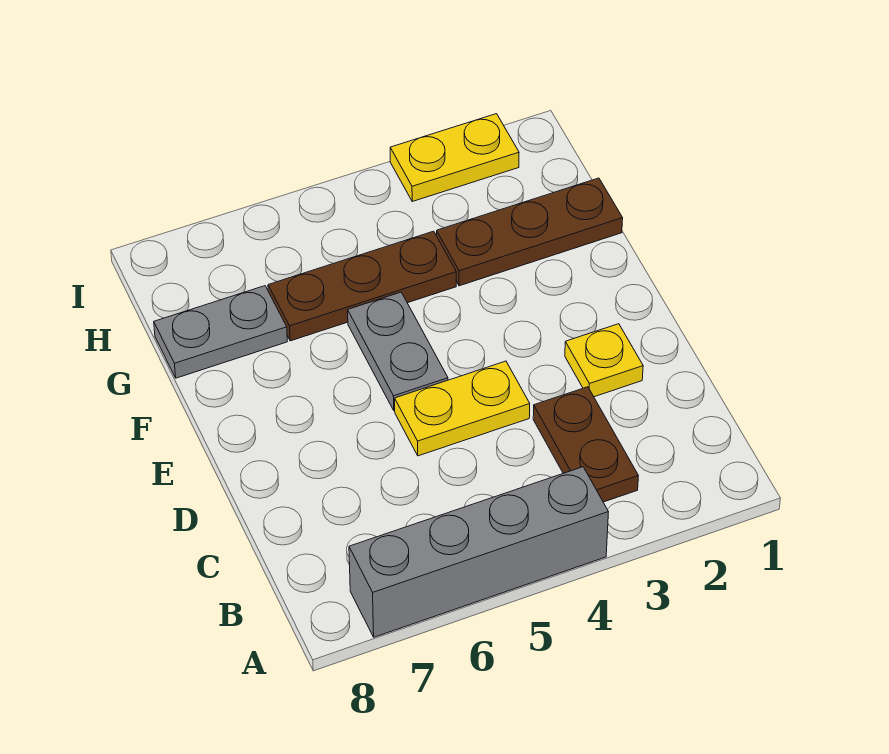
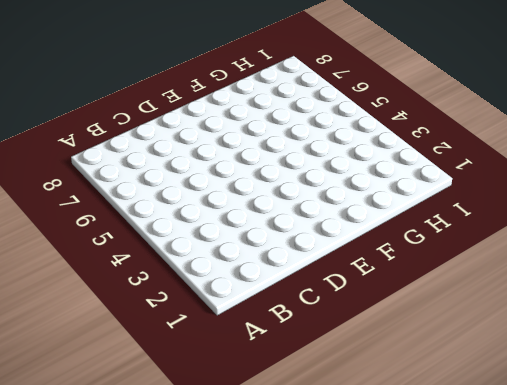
none -> grey 1x4 brick [349,467,608,637]
none -> brown 1x2 plate [533,387,638,502]

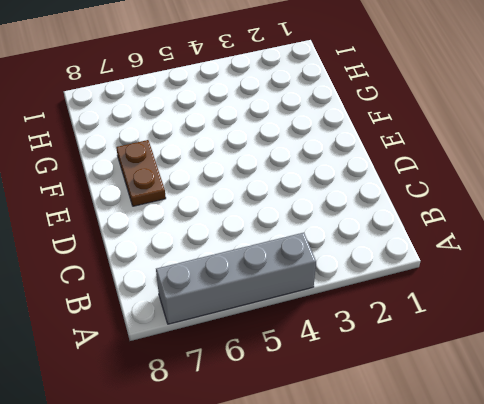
brown 1x2 plate [116,140,166,206] -> brown 1x2 plate moved to [533,387,638,502]
none -> yellow 1x1 plate [565,324,643,397]
none -> yellow 1x2 plate [395,361,530,456]

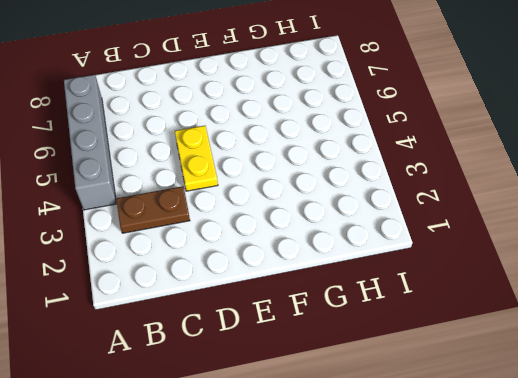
none -> yellow 1x1 plate [565,324,643,397]
none -> grey 1x2 plate [348,292,448,411]

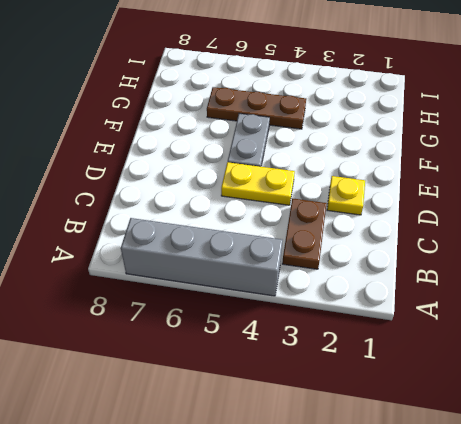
none -> brown 1x3 plate [437,178,623,286]
none -> grey 1x2 plate [154,286,287,378]

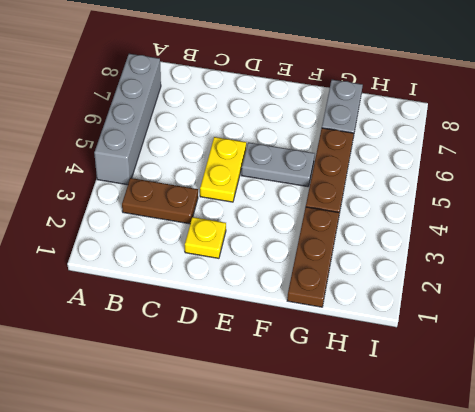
none -> yellow 1x2 plate [390,114,519,201]

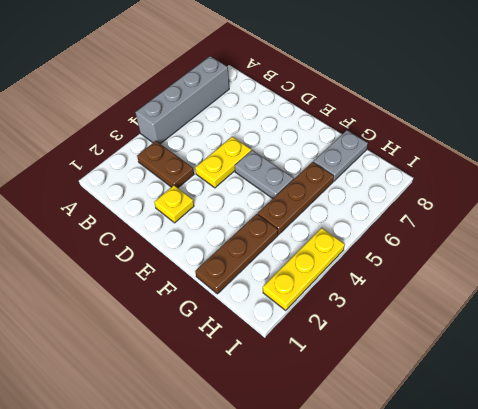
yellow 1x3 plate [263,228,345,310] -> yellow 1x2 plate [390,114,519,201]

